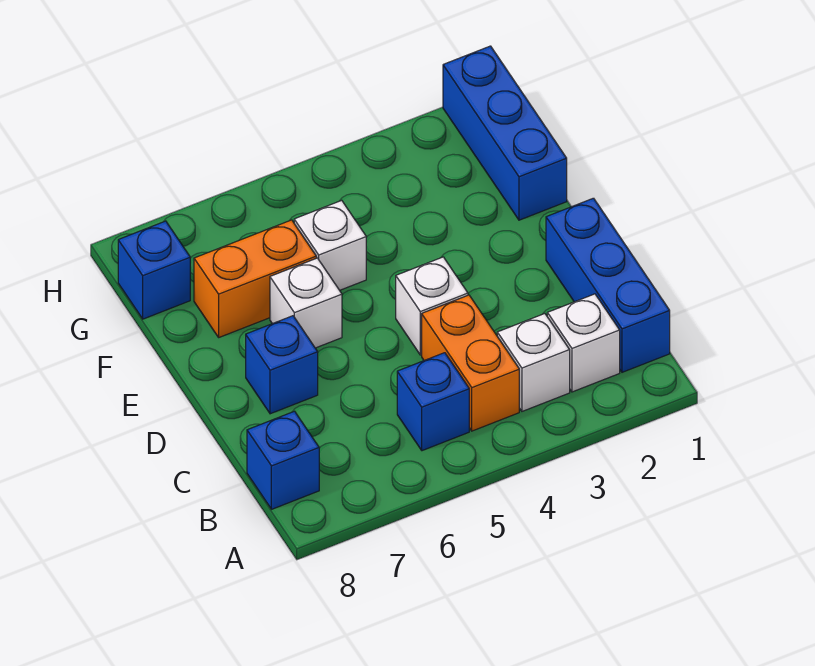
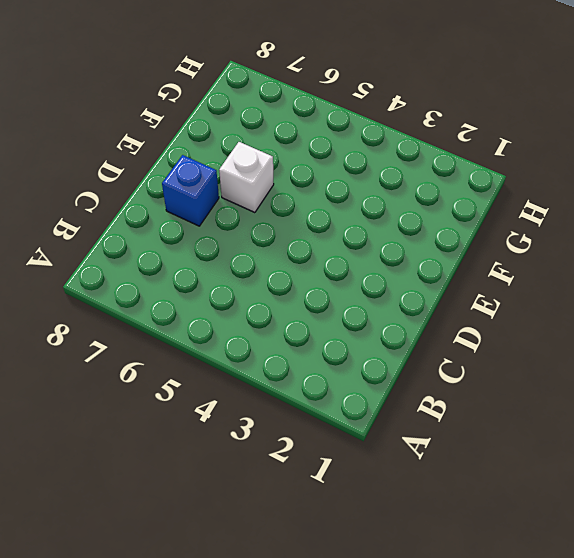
none -> blue 1x3 brick [546,198,670,372]
none -> white 1x1 brick [547,294,620,392]
none -> white 1x1 brick [497,314,570,411]

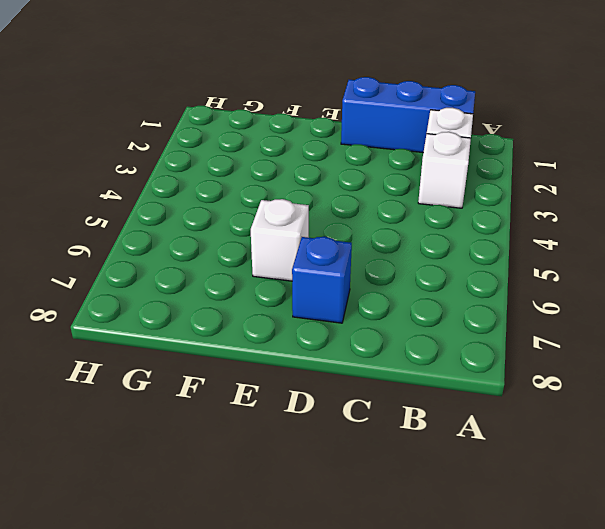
none -> orange 1x2 brick [422,295,519,431]
none -> blue 1x1 brick [397,353,469,451]
none -> blue 1x1 brick [247,411,319,509]

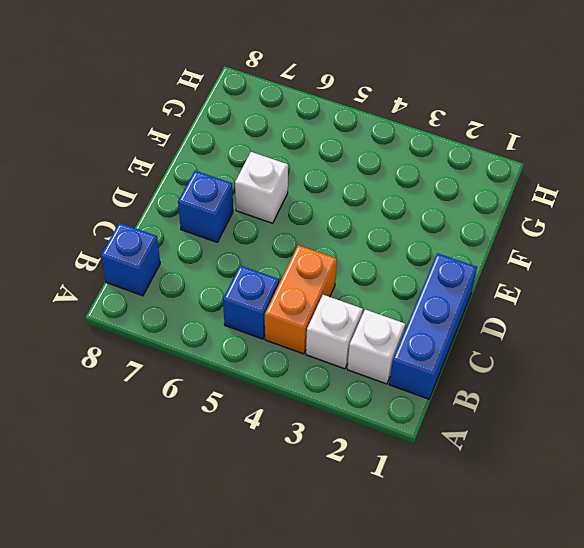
none -> white 1x1 brick [396,257,468,355]
none -> blue 1x3 brick [443,46,567,220]
none -> white 1x1 brick [294,200,366,290]

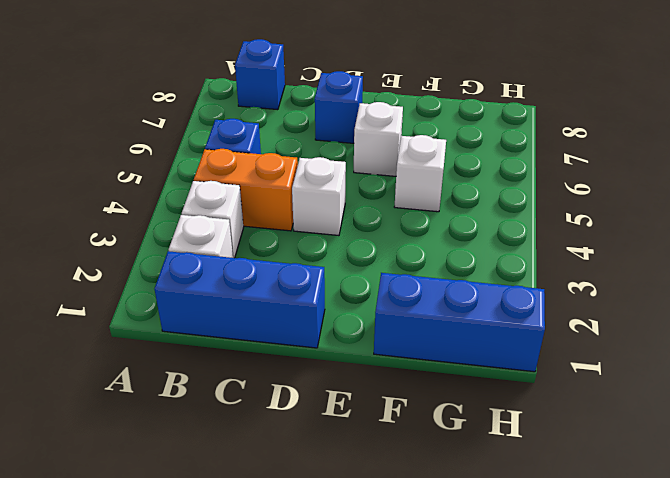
none -> orange 1x2 brick [194,220,316,337]
none -> blue 1x1 brick [118,221,190,319]

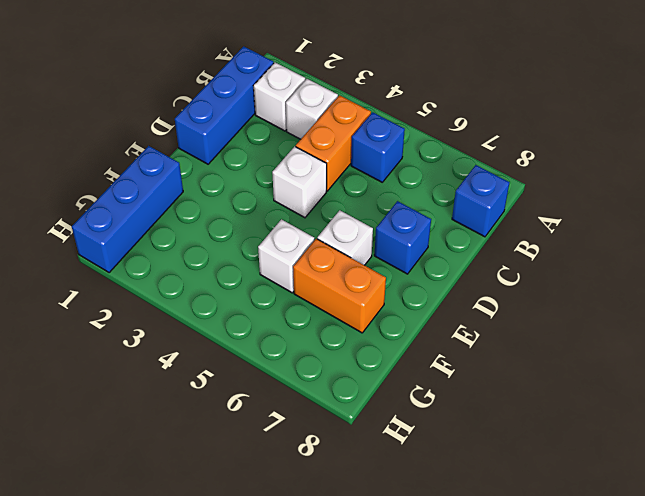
none -> blue 1x1 brick [118,221,190,319]

